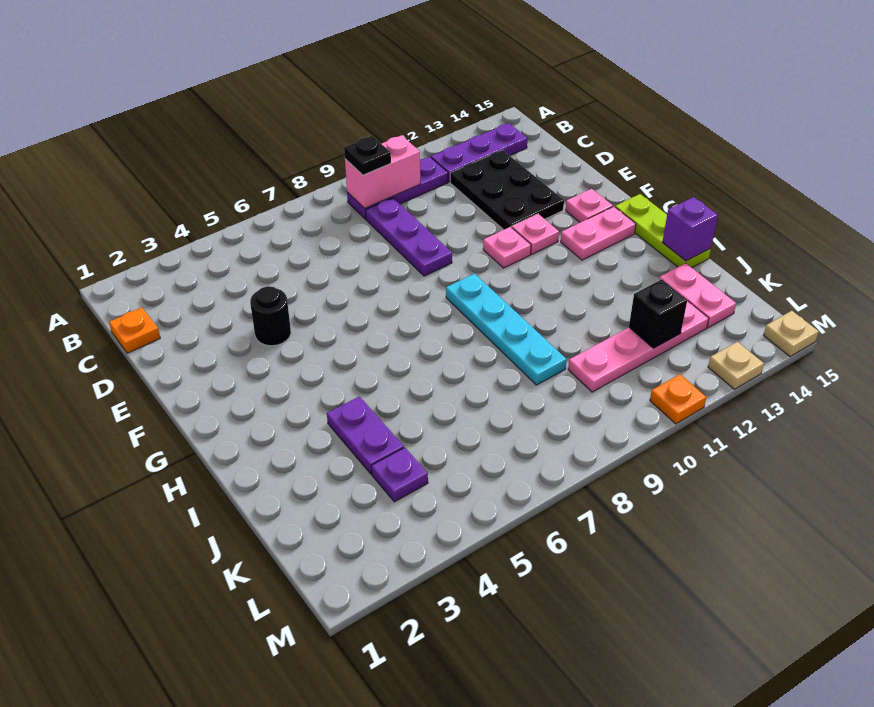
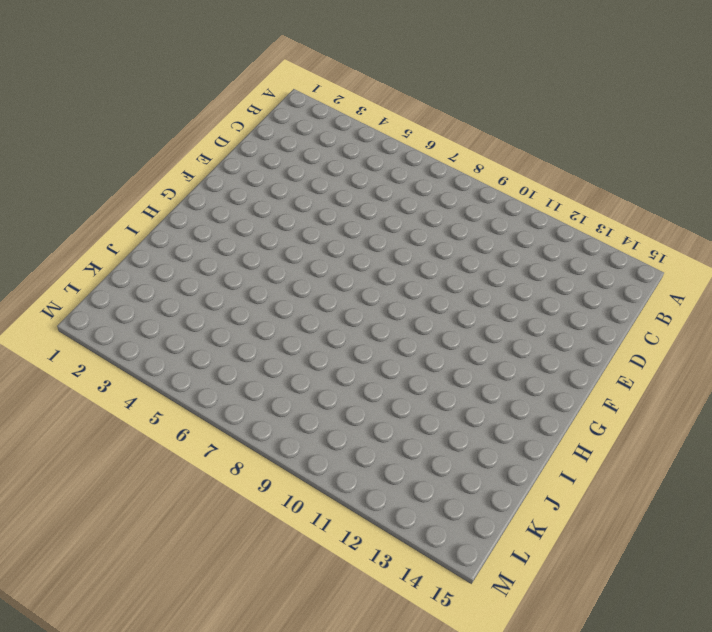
none -> purple 1x3 plate [347,157,448,219]
none -> purple 1x3 plate [431,123,528,182]
none -> orange 1x1 plate [109,308,160,353]

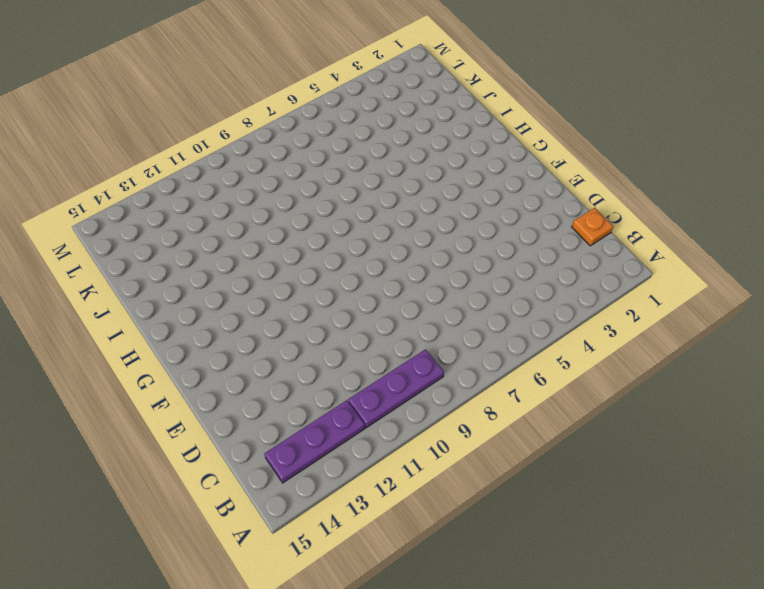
none -> purple 1x3 plate [366,198,452,276]
none -> black 2x3 plate [450,150,564,230]
none -> black 1x1 round brick [250,286,291,346]

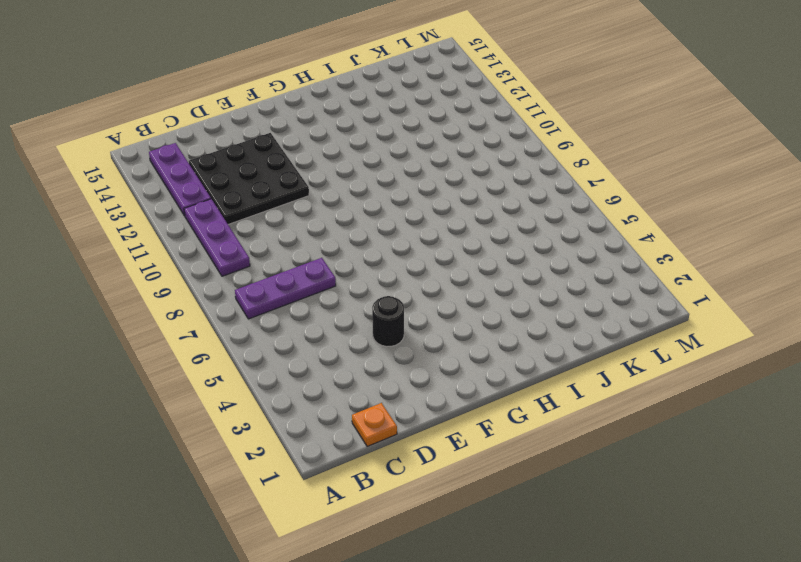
purple 1x3 plate [235,258,336,319] -> purple 1x3 plate moved to [366,198,452,276]
black 3x3 plate [189,133,309,224] -> black 2x3 plate [450,150,564,230]
none -> pink 1x1 plate [483,227,531,268]
none -> pink 1x1 plate [512,214,559,254]
none -> pink 1x1 plate [566,189,613,222]

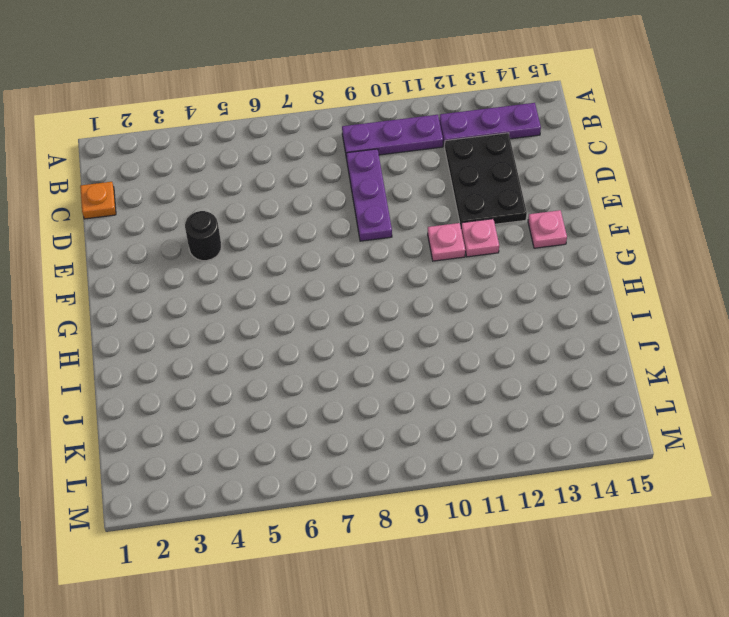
none -> cyan 1x4 plate [446,274,567,385]
none -> pink 1x2 plate [561,207,636,260]
none -> lime 1x3 plate [615,194,711,268]

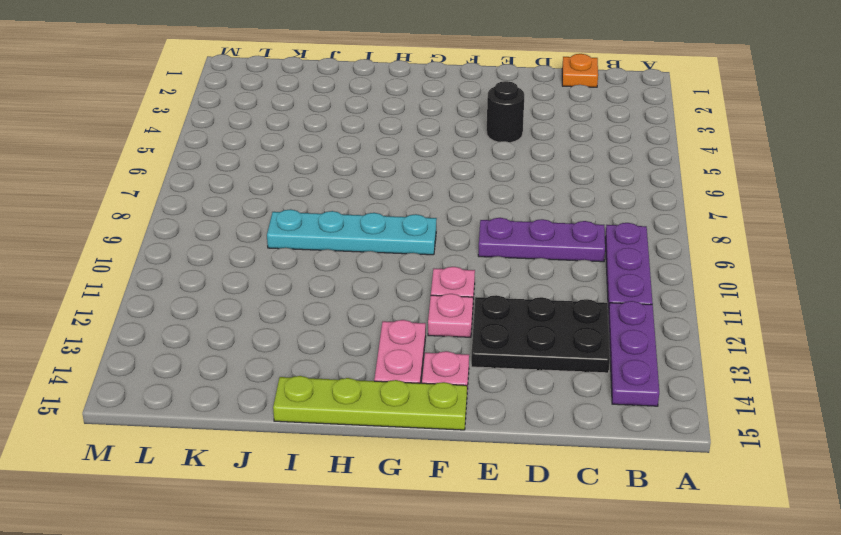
lime 1x4 plate [273,376,467,430] -> lime 1x3 plate [615,194,711,268]
none -> purple 1x2 plate [327,397,404,474]
none -> pink 1x2 plate [659,263,736,328]
none -> purple 1x1 plate [371,448,428,502]

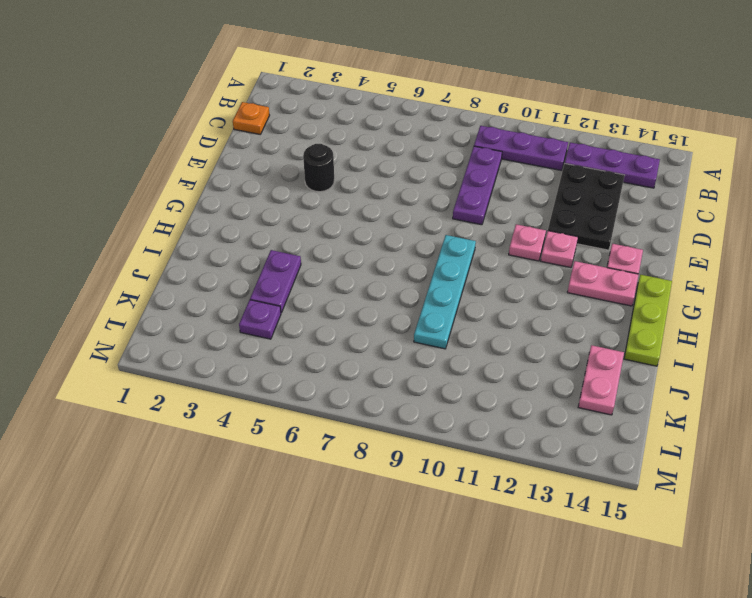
none -> pink 1x4 plate [568,301,709,392]
none -> orange 1x1 plate [650,374,706,424]
none -> tan 1x1 plate [708,342,764,389]

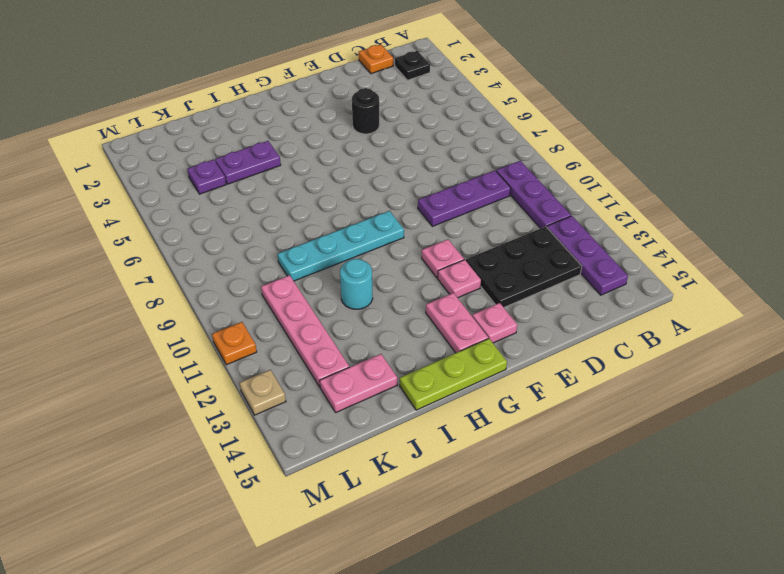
black 1x1 plate [395,51,430,80] -> black 1x1 plate moved to [344,136,391,175]
cyan 1x1 round brick [340,259,373,309] -> none
none -> tan 1x1 plate [764,311,819,357]
none -> pink 1x2 brick [345,135,420,208]
none -> purple 1x1 brick [662,197,718,261]

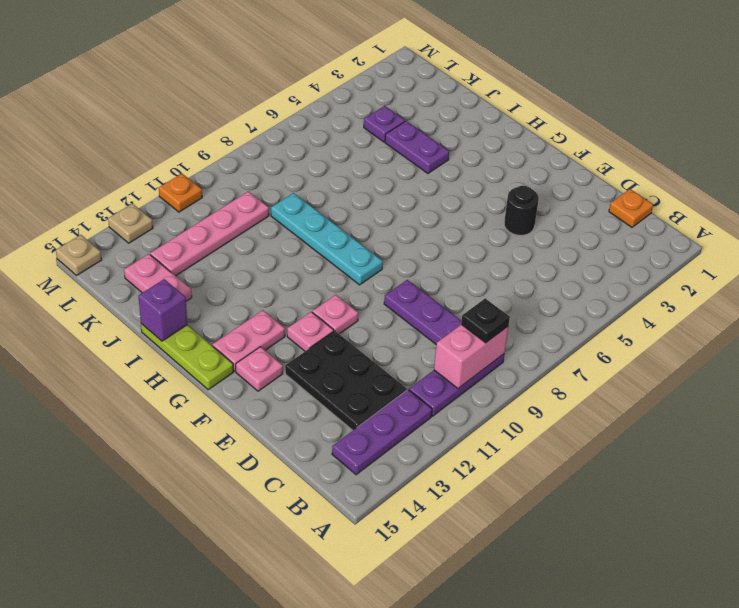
none -> black 1x1 brick [629,279,687,348]

